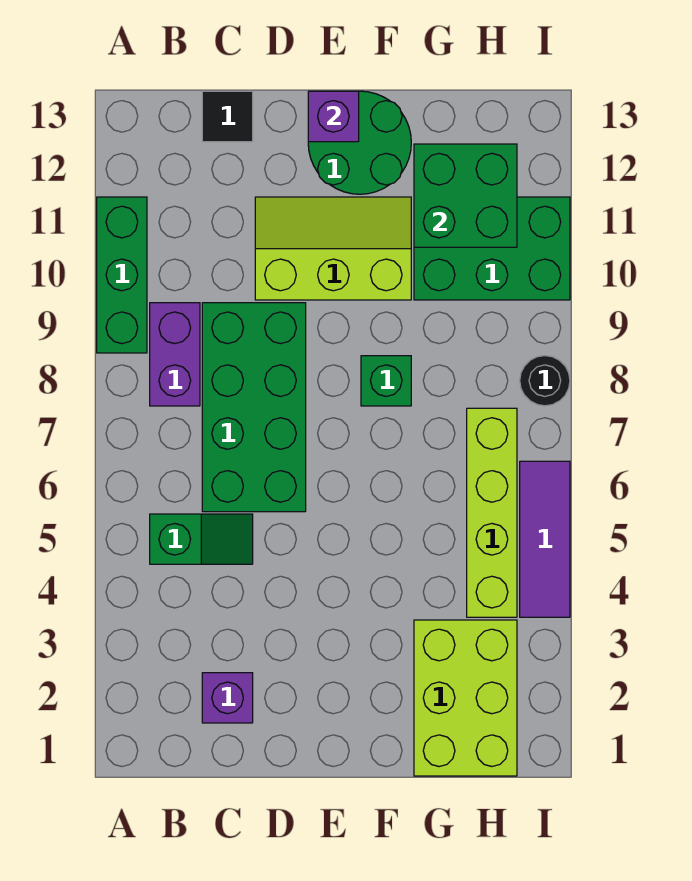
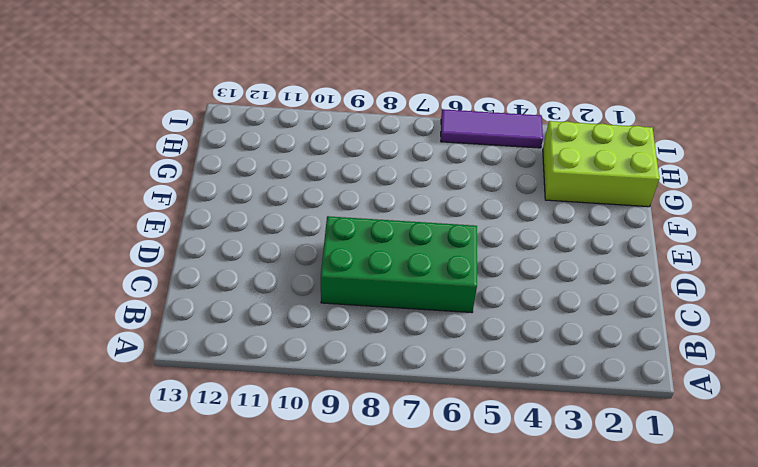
none -> green 1x3 brick [97,197,147,353]
none -> green 1x2 slope [150,514,253,564]
none -> purple 1x2 brick [150,303,200,406]

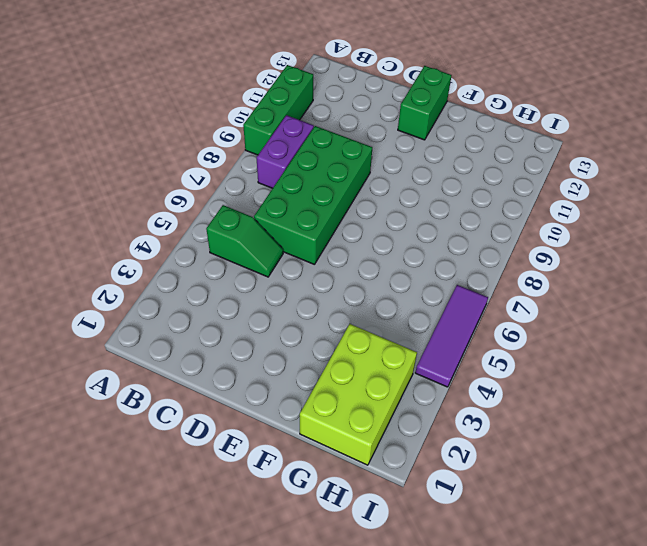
green 1x2 brick [398,66,452,140] -> green 2x2 round brick [308,91,411,194]
none -> purple 1x1 brick [202,673,253,723]
none -> black 1x1 tile [202,91,253,142]
none -> lime 2x3 slope [255,197,411,300]

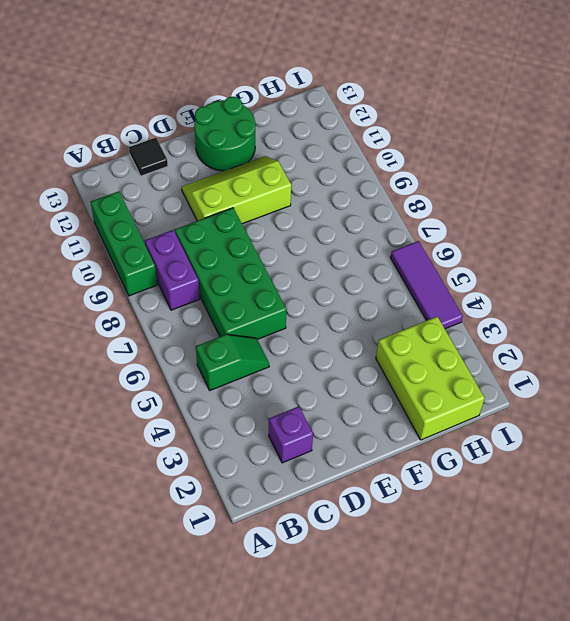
none -> green 1x1 brick [361,356,411,406]
none -> green 2x3 brick [414,197,570,300]
none -> lime 1x4 brick [467,408,517,617]

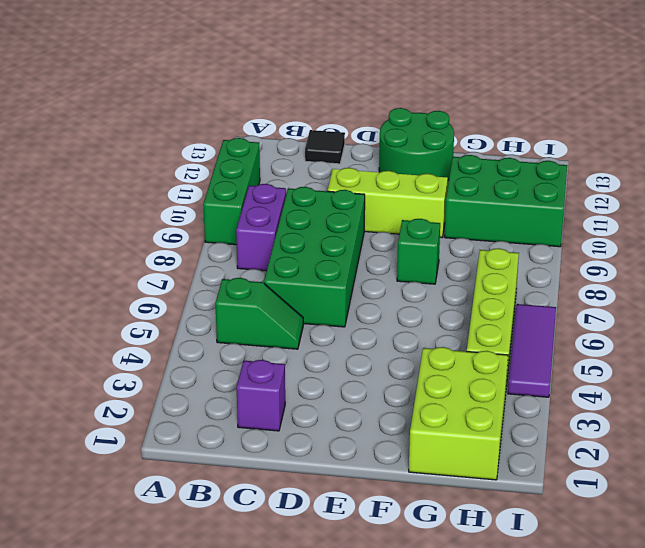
none -> black 1x1 round brick [520,356,570,406]
none -> purple 1x1 brick [308,91,359,142]
none -> green 2x2 brick [414,144,517,247]

